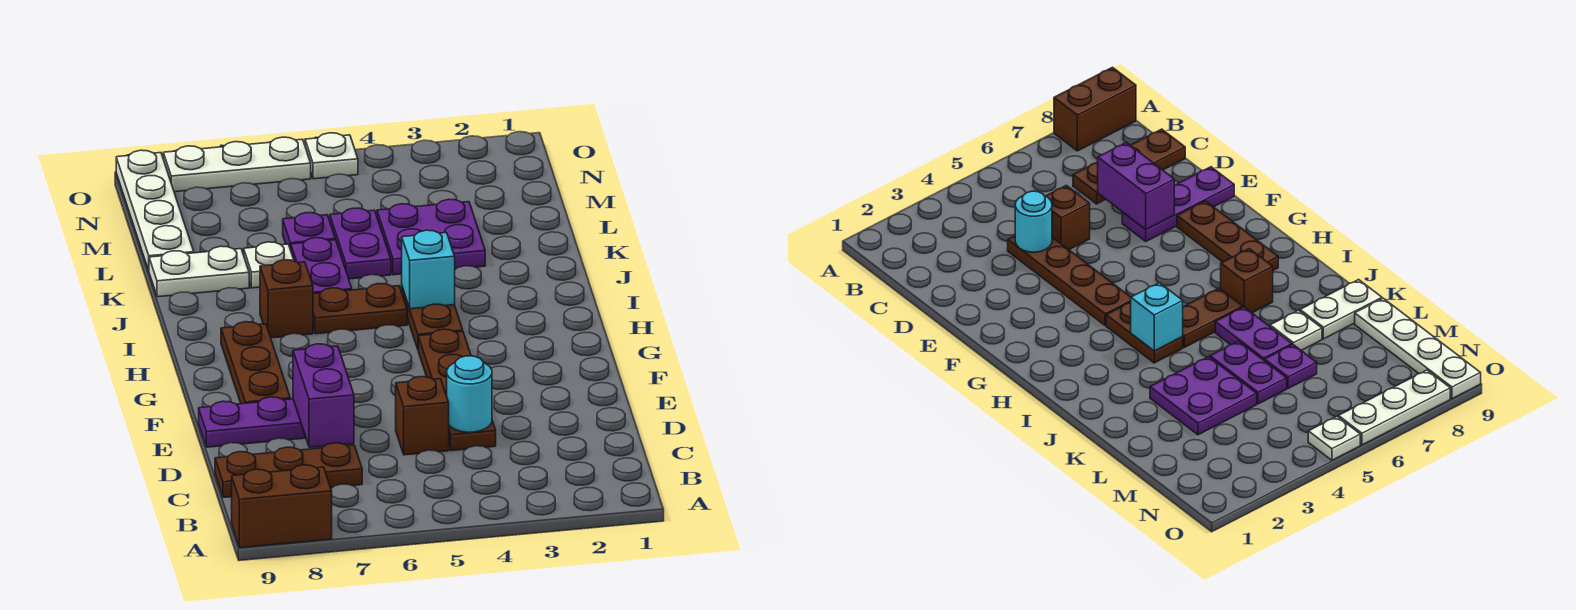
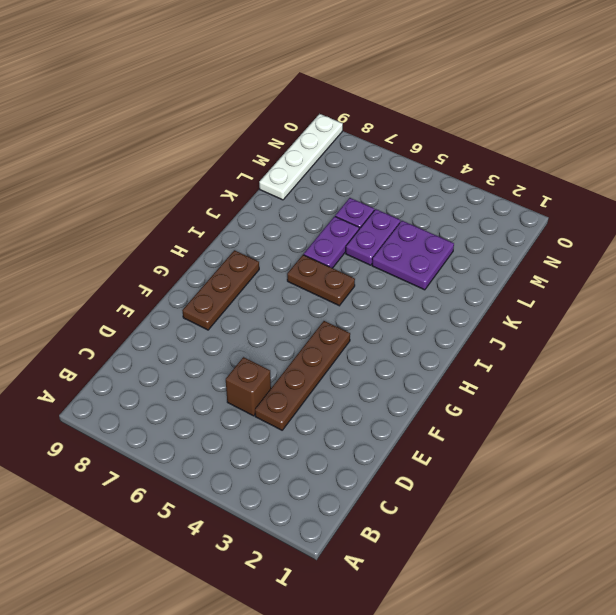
none -> brown 1x2 brick [232,465,332,548]
none -> brown 1x3 plate [215,443,362,497]
none -> purple 1x3 plate [199,397,306,447]

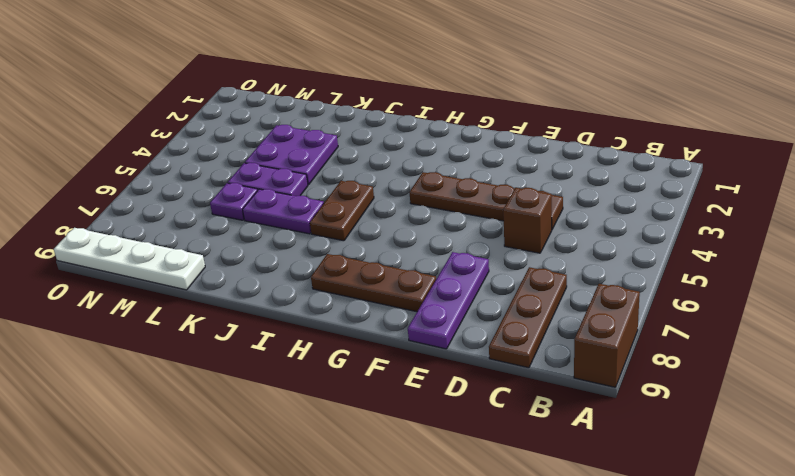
none -> brown 1x2 plate [402,287,463,349]
none -> brown 1x1 brick [260,260,313,338]
none -> white 1x1 plate [244,242,294,288]

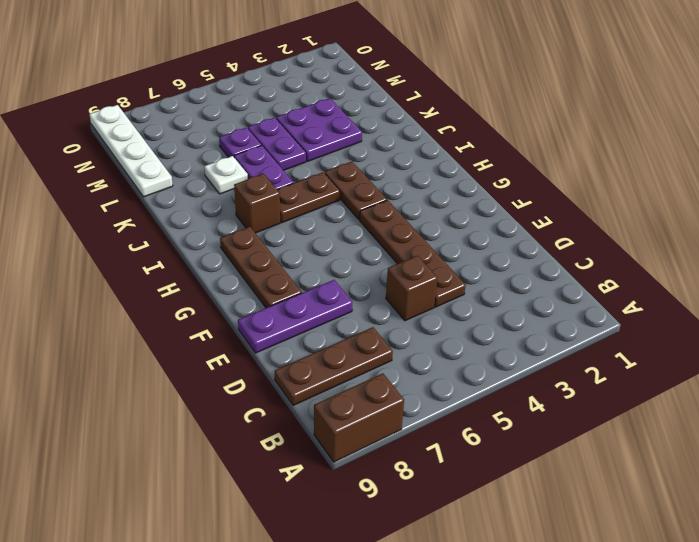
none -> white 1x2 plate [149,246,249,297]
none -> white 1x1 plate [305,133,358,179]
none -> white 1x3 plate [163,137,311,192]

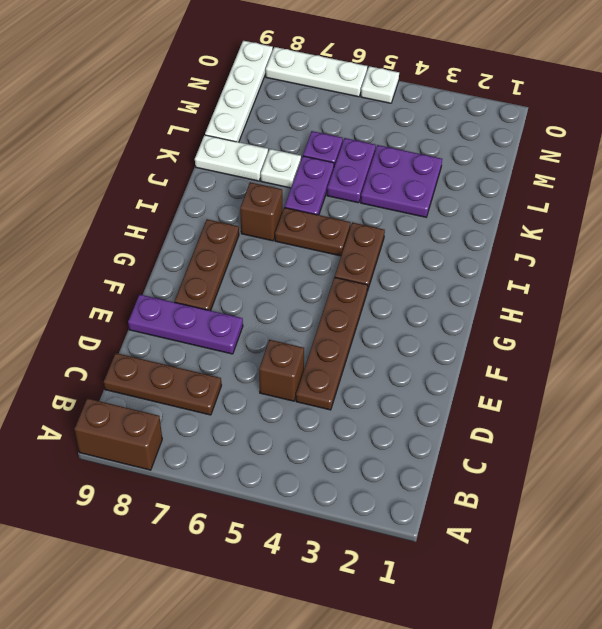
none -> cyan 1x1 round brick [447,356,492,432]
none -> purple 1x2 brick [293,344,354,447]
none -> cyan 1x1 brick [402,230,455,309]

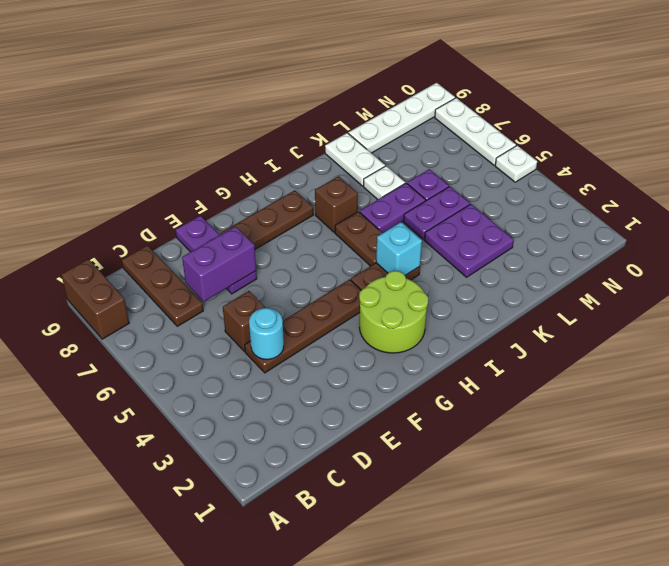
lime 2x2 round brick [359,271,428,353] -> none

